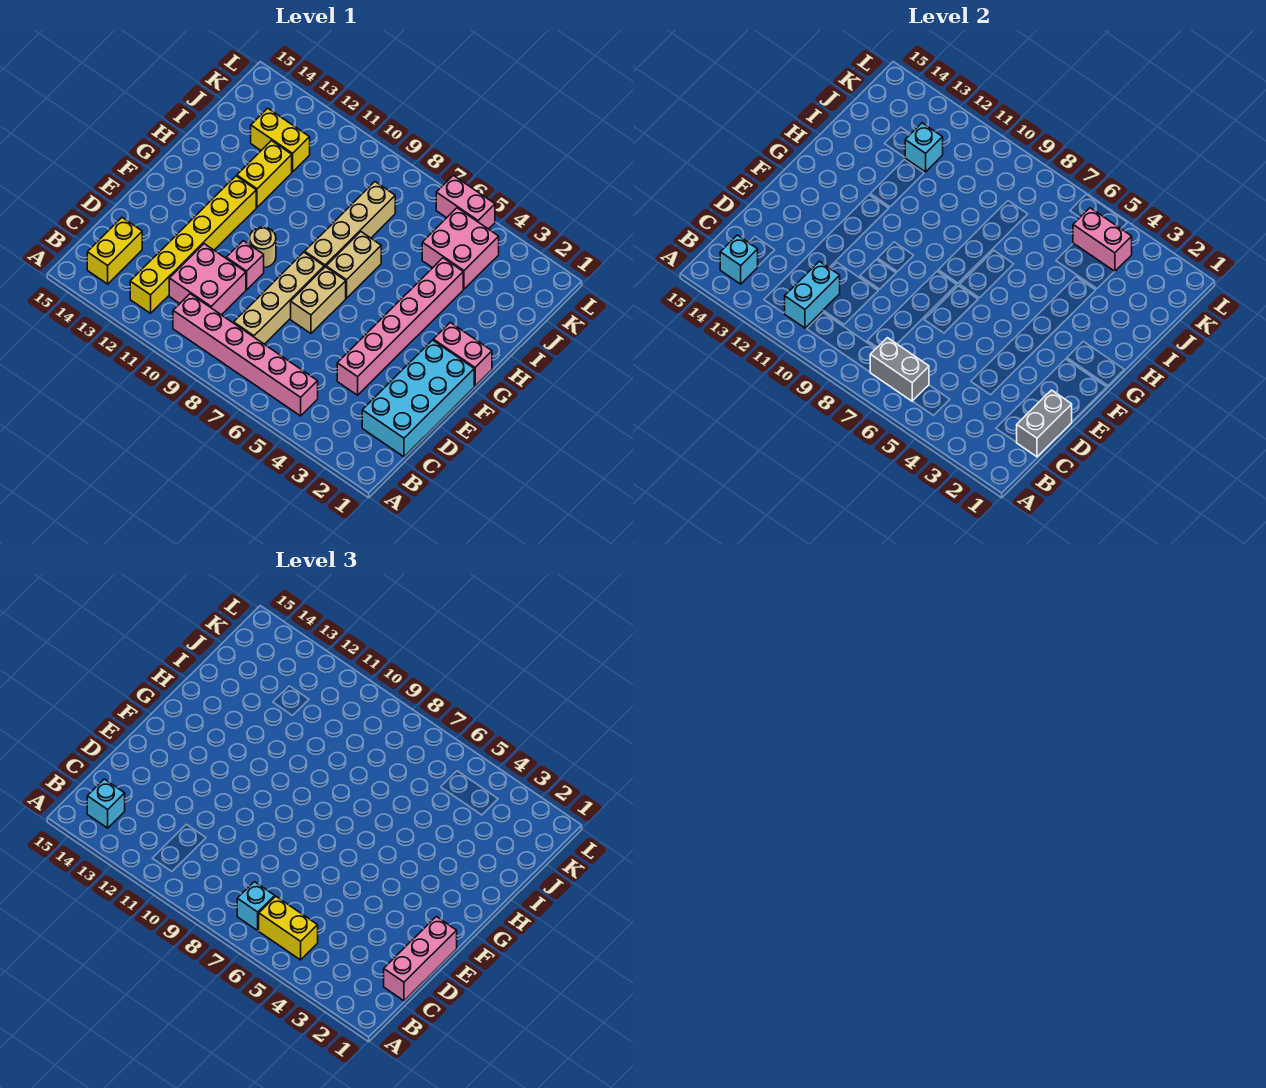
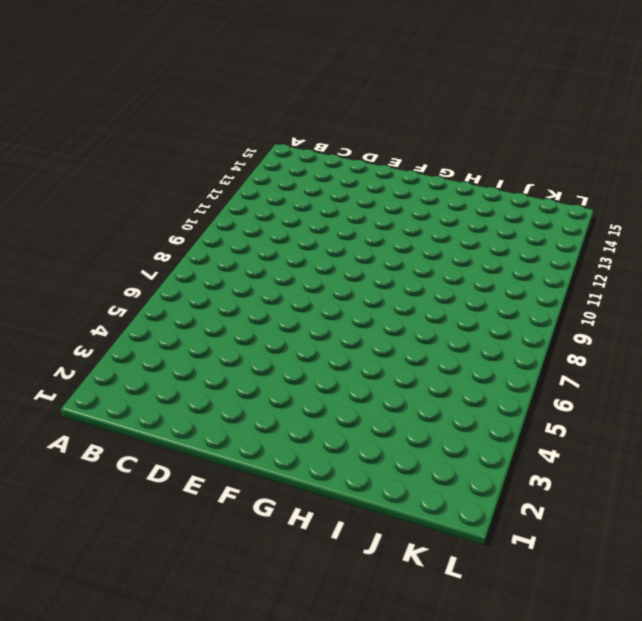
none -> pink 1x6 brick [173,294,318,416]
none -> yellow 1x6 brick [130,176,256,313]
none -> yellow 1x2 brick [87,218,142,284]

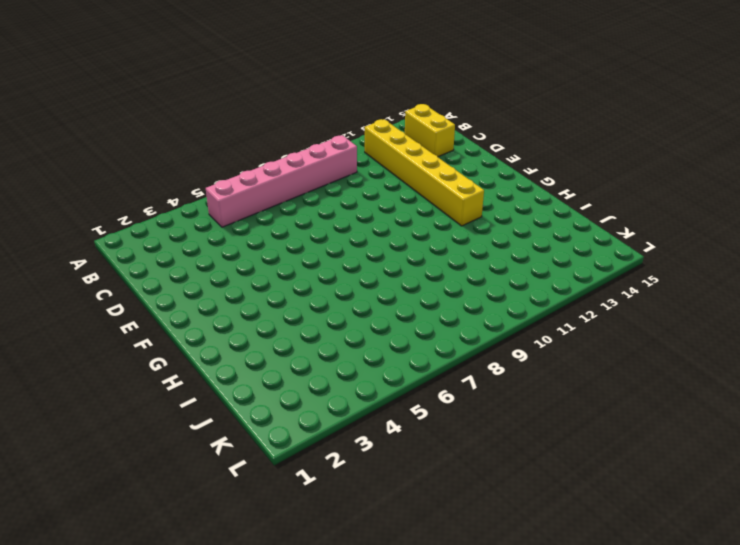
none -> cyan 2x4 brick [362,340,474,457]
none -> tan 1x4 brick [234,252,324,344]
none -> pink 2x2 brick [169,244,246,315]

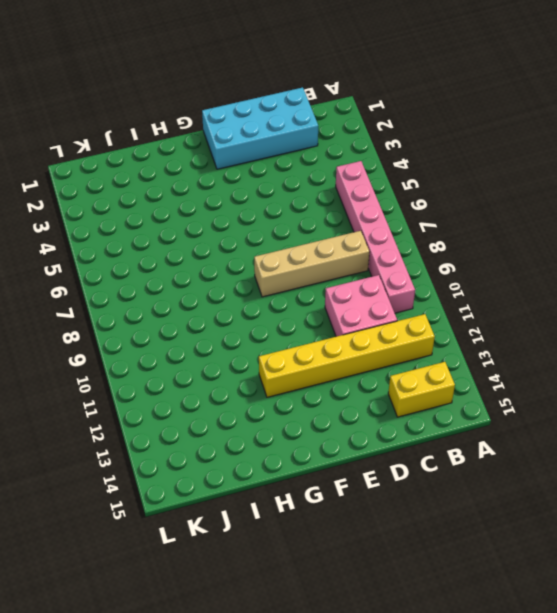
none -> pink 1x6 brick [337,258,463,395]
none -> tan 1x2 brick [291,267,346,333]
none -> pink 1x1 brick [226,241,264,290]

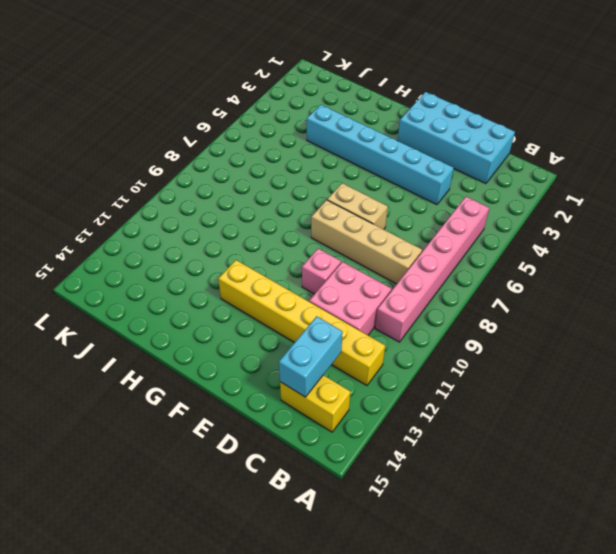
cyan 1x2 brick [279,316,343,397] -> cyan 1x2 brick turned to [785,261,840,328]
cyan 1x6 brick [307,105,454,205] -> pink 1x6 brick [337,258,463,395]
none -> tan 1x1 round brick [250,227,276,268]
none -> pink 1x2 brick [433,322,492,386]
none -> tan 1x2 brick [326,232,381,298]

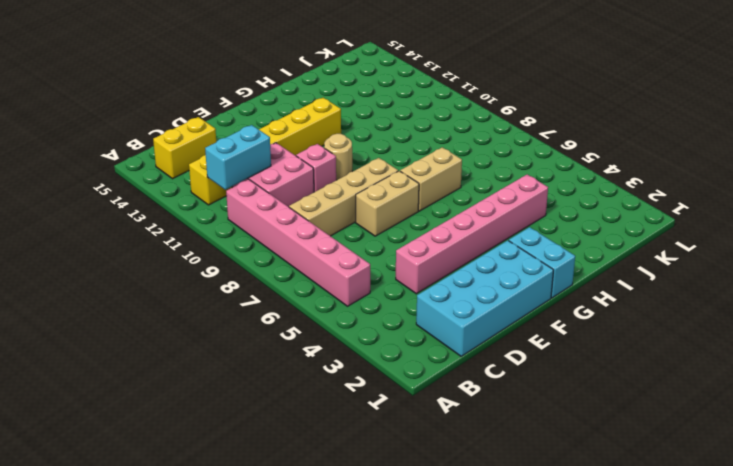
cyan 1x2 brick [509,227,575,298] -> pink 1x2 brick [433,322,492,386]
none -> tan 1x4 brick [305,182,395,268]
none -> yellow 1x2 brick [237,141,292,207]
none -> pink 2x2 brick [422,208,499,289]

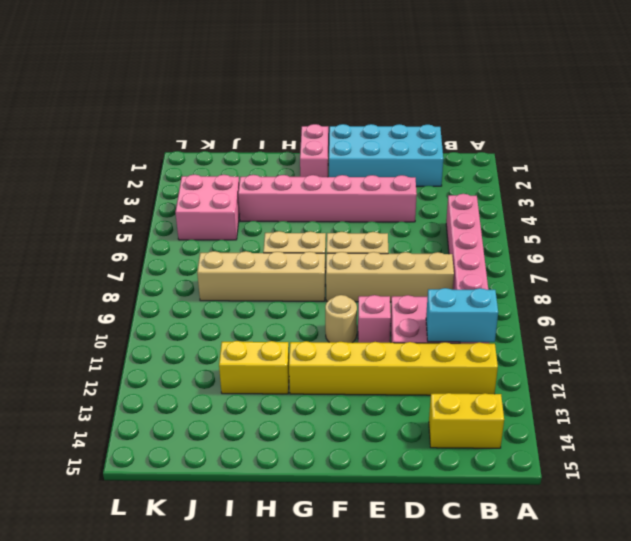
none -> yellow 1x2 brick [251,108,310,172]
none -> pink 1x2 brick [436,175,495,229]
none -> grey 1x2 brick [870,338,929,401]

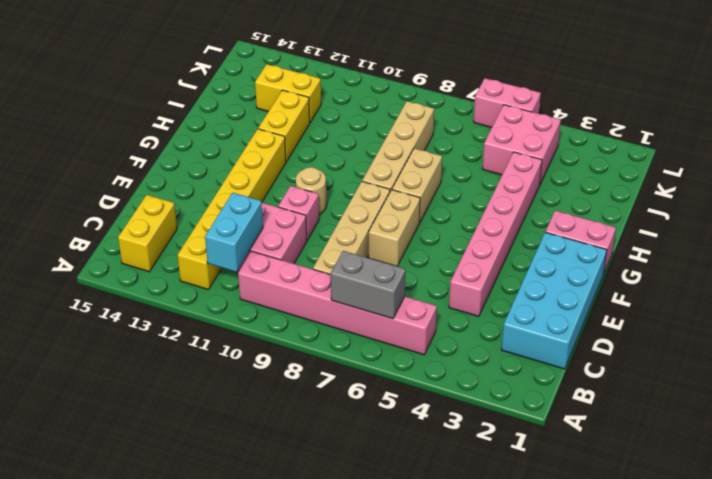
none -> cyan 1x1 brick [720,235,758,284]
none -> grey 1x2 brick [1016,390,1072,457]
none -> cyan 1x1 brick [905,123,943,172]

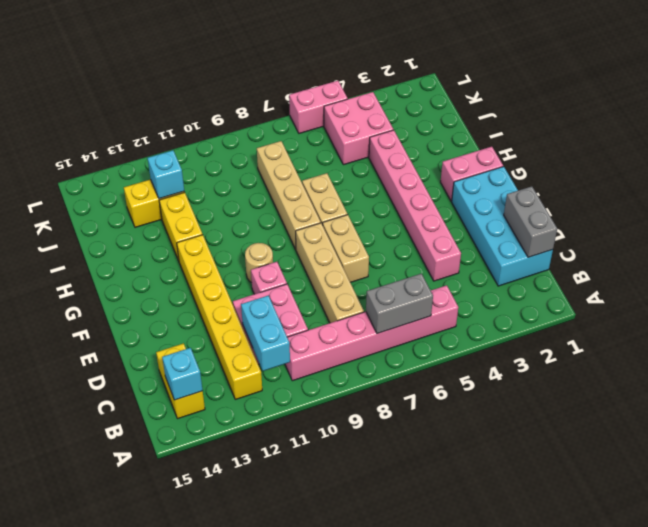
none -> pink 1x2 brick [1073,208,1132,272]
none -> yellow 1x2 brick [259,896,318,960]
none -> cyan 1x1 brick [237,882,275,931]

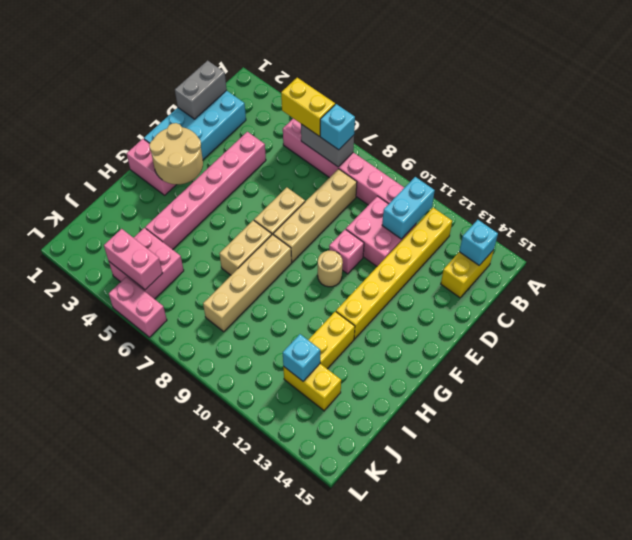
tan 2x2 round brick [149,123,203,184] -> none
none -> cyan 1x1 brick [87,779,125,828]
none -> pink 1x3 brick [384,916,457,1001]

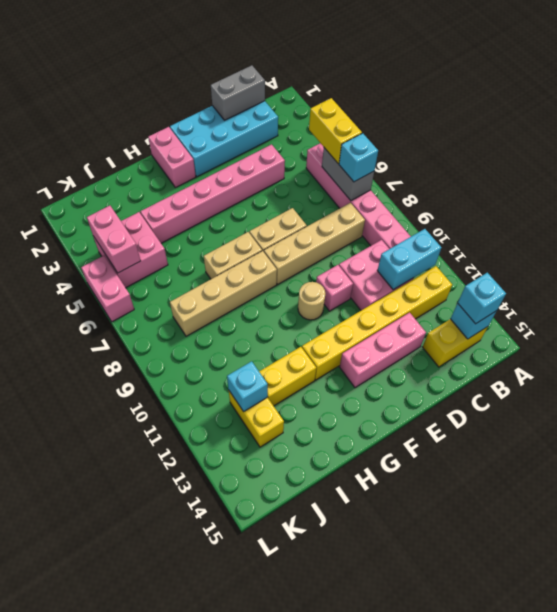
pink 1x3 brick [340,312,426,388] -> pink 1x3 brick moved to [384,916,457,1001]

